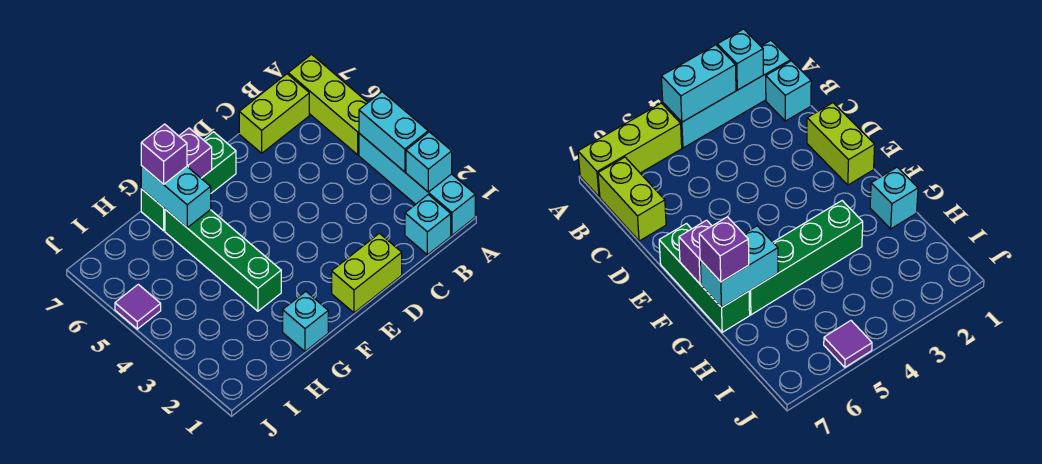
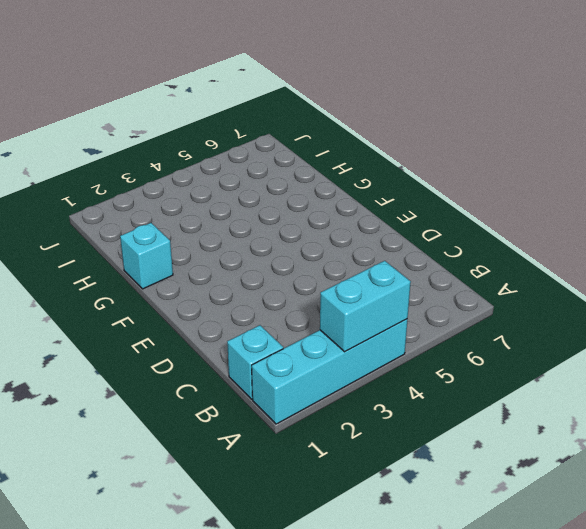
none -> lime 1x3 brick [288,54,368,155]
none -> lime 1x2 brick [239,74,309,153]
none -> lime 1x2 brick [332,233,402,313]

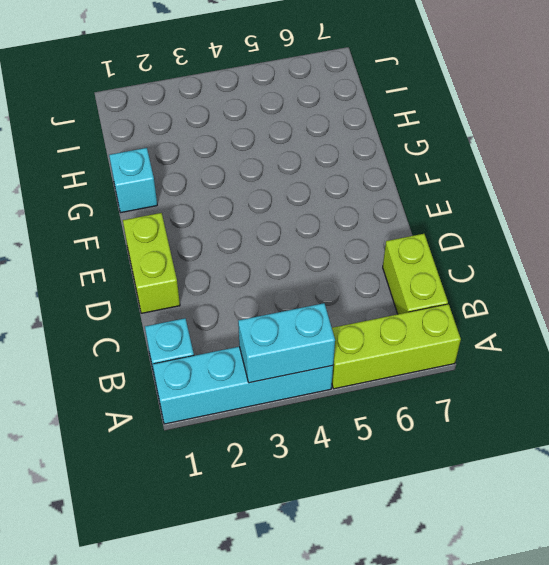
none -> green 1x3 brick [141,132,236,231]
none -> green 1x4 brick [165,209,281,311]
none -> purple 1x1 tile [115,284,161,329]

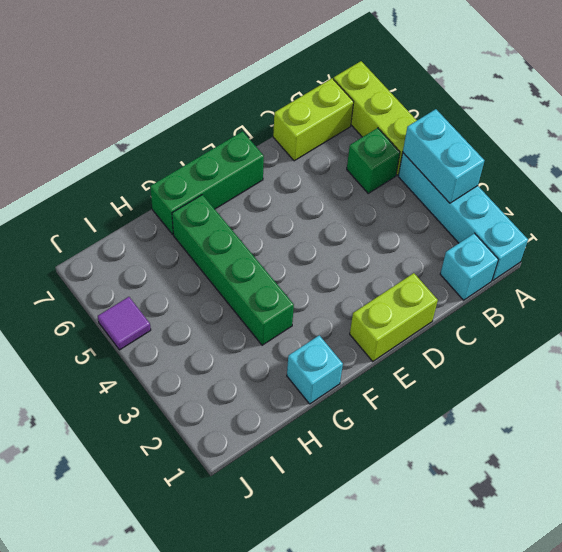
green 1x1 brick [347,128,400,193] -> none
none -> cyan 1x1 brick [406,132,452,192]
none -> purple 1x1 brick [179,128,212,178]
none -> cyan 1x2 brick [141,166,211,227]

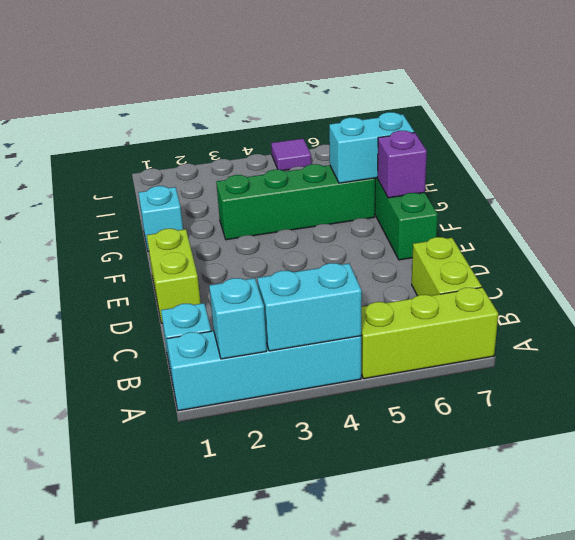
none -> purple 1x1 brick [141,124,187,184]

